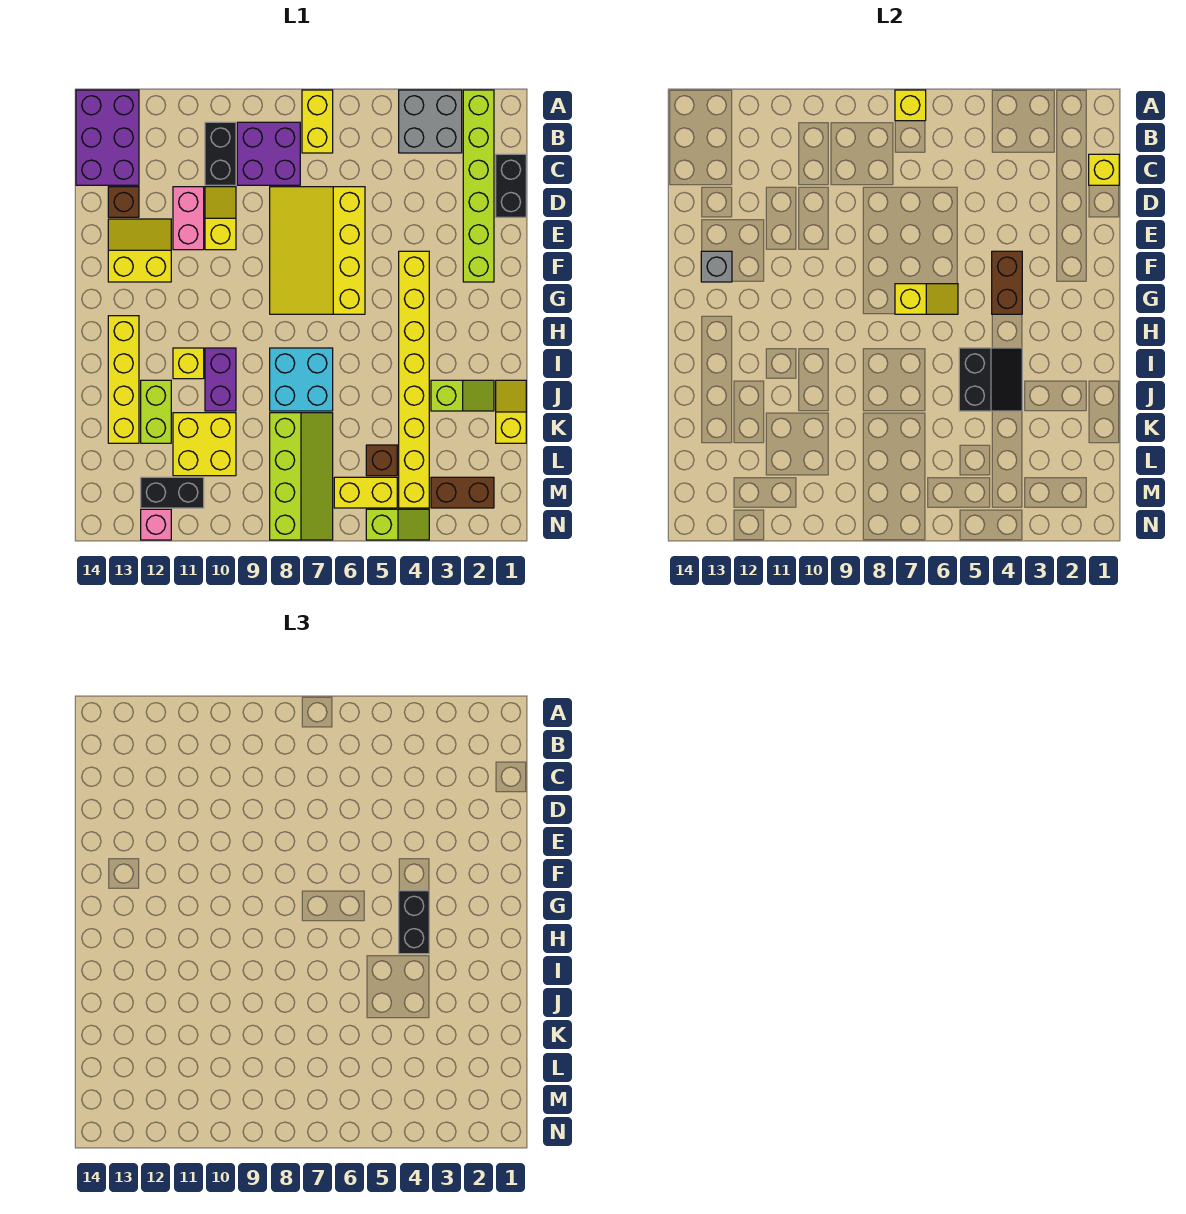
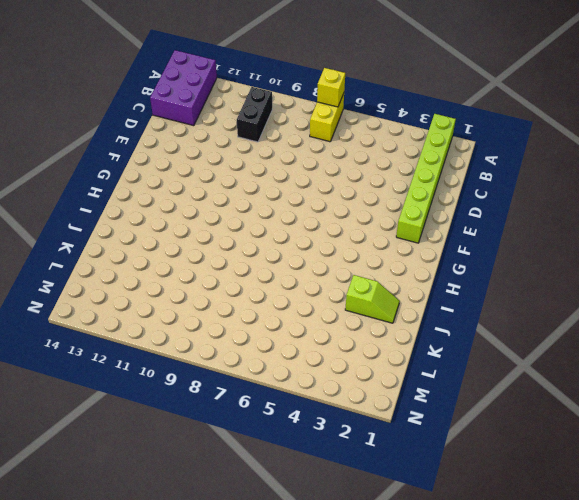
none -> grey 2x2 brick [399,90,462,153]
none -> purple 2x2 brick [237,122,300,185]
none -> black 1x2 brick [496,154,526,217]
none -> yellow 3x4 slope [270,187,365,314]

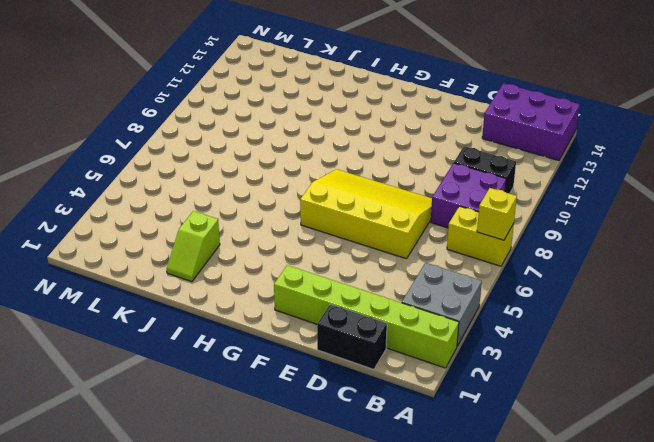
none -> yellow 1x2 slope [205,187,236,250]
none -> pink 1x2 brick [173,187,204,250]
none -> brown 1x1 brick [108,187,139,217]
none -> yellow 2x2 slope [108,219,171,282]

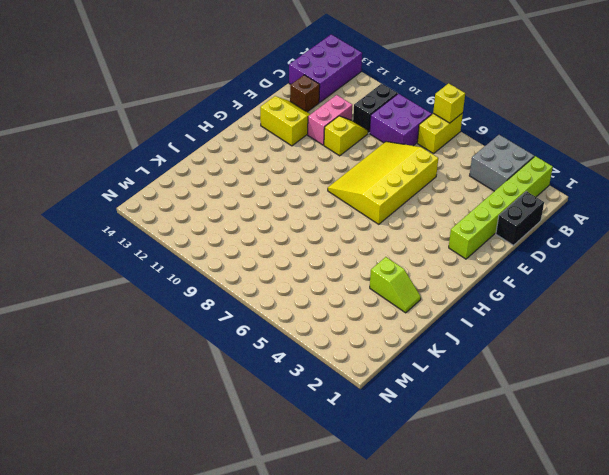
none -> yellow 1x8 brick [399,251,429,508]
none -> yellow 1x4 brick [108,316,139,443]
none -> cyan 2x2 brick [270,348,333,411]
none -> purple 1x2 brick [205,348,236,411]

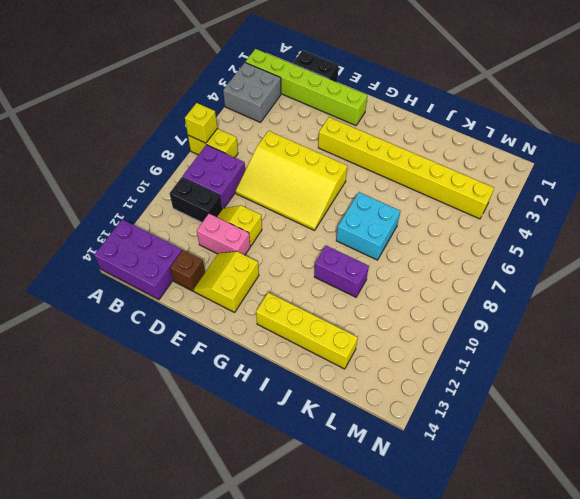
none -> yellow 1x1 brick [173,348,204,379]
none -> yellow 1x2 slope [496,380,526,443]
none -> lime 1x2 slope [431,380,494,411]
none -> lime 1x2 brick [141,380,171,443]

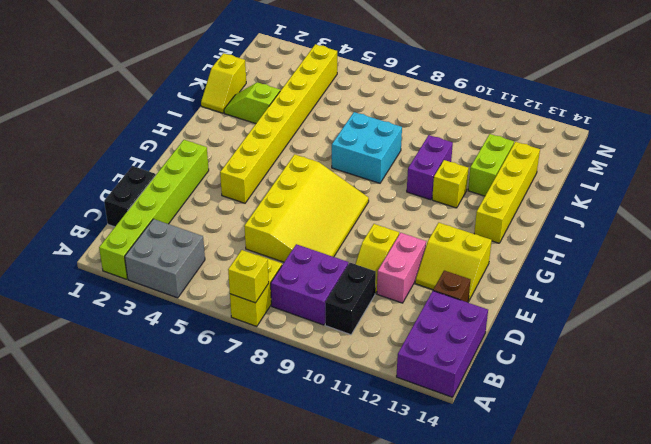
none -> lime 2x4 slope [270,413,333,540]
none -> yellow 2x2 brick [173,413,236,476]
none -> brown 1x1 brick [366,445,397,476]
none -> brown 1x2 brick [431,477,494,508]

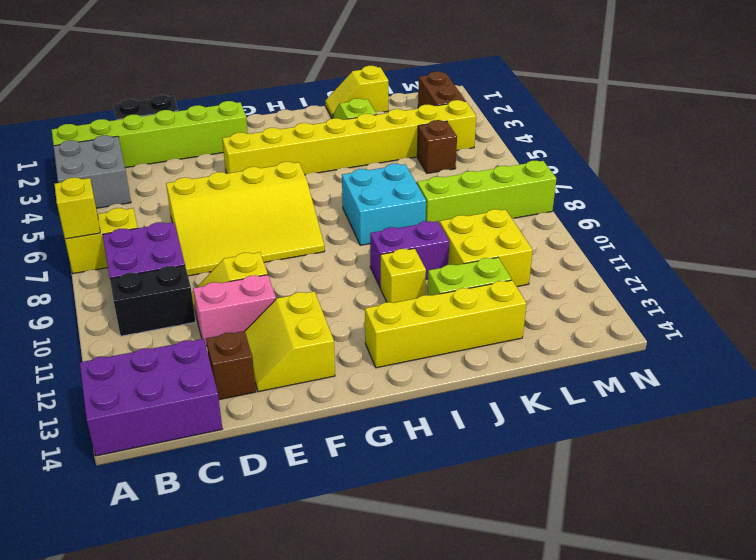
none -> yellow 1x2 brick [334,477,397,508]
none -> black 1x2 brick [141,477,204,508]
none -> lime 1x2 slope [366,509,429,540]
none -> pink 1x1 brick [141,509,171,540]

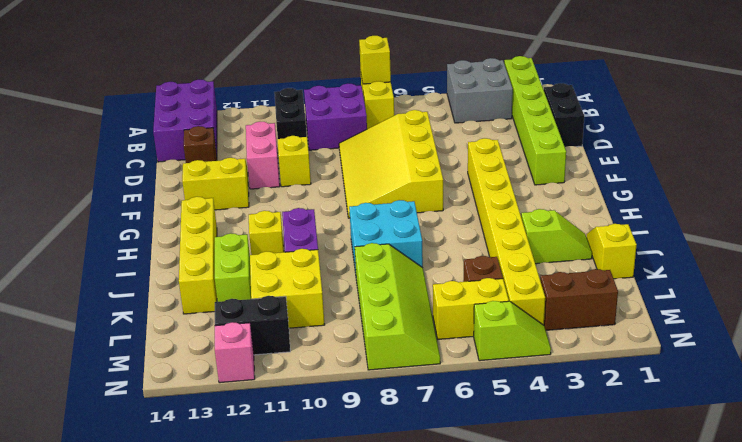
none -> yellow 1x1 brick [1089,154,1119,185]
none -> brown 1x2 brick [992,251,1022,314]
none -> grey 1x1 brick [701,251,732,282]
none -> yellow 1x2 slope [895,284,958,314]

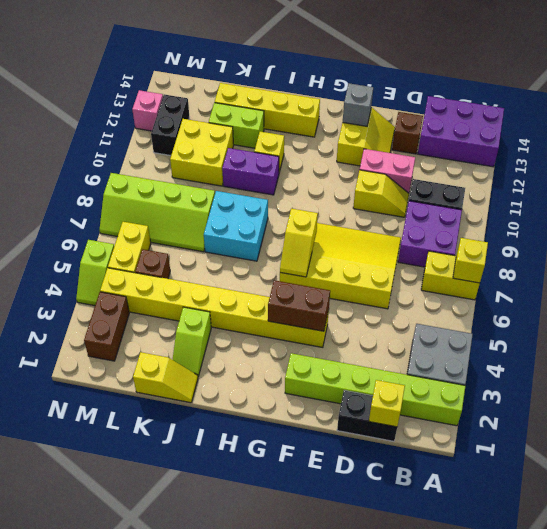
none -> black 2x2 slope [959,348,1022,411]
none -> black 1x2 brick [399,891,429,954]

